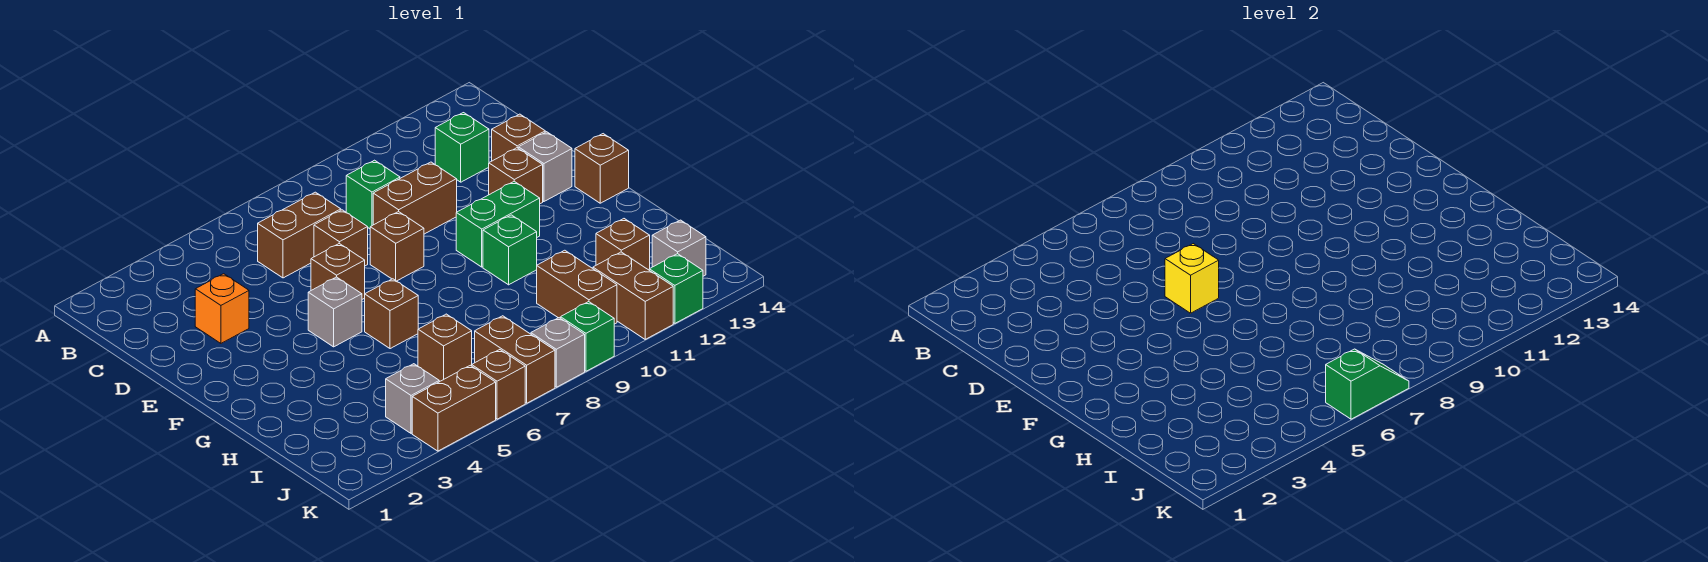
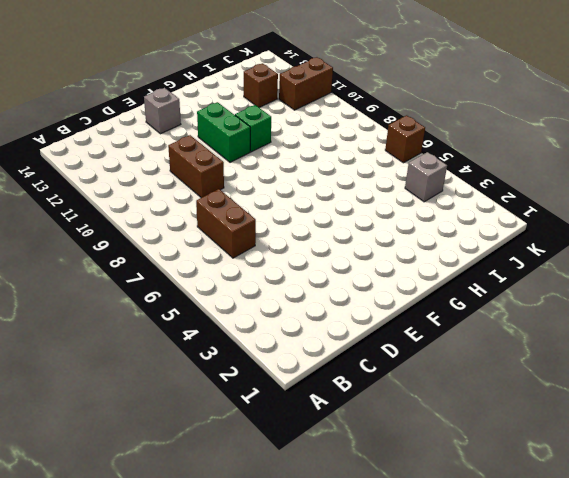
none -> green 1x1 brick [346,160,400,229]
none -> green 1x1 brick [435,113,489,182]
none -> orange 1x1 brick [195,274,249,343]
none -> brown 1x1 brick [314,210,368,266]

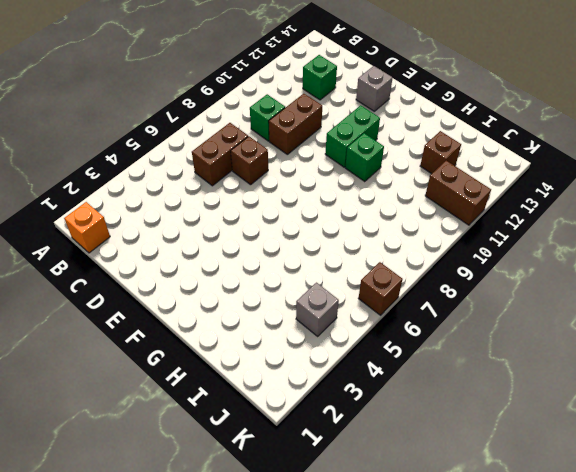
orange 1x1 brick [64,202,110,253] -> orange 1x1 brick moved to [195,274,249,343]
none -> brown 1x1 brick [492,114,545,161]
none -> brown 1x1 brick [311,244,365,299]
none -> brown 1x1 brick [370,211,424,281]
none -> brown 1x1 brick [489,148,543,204]

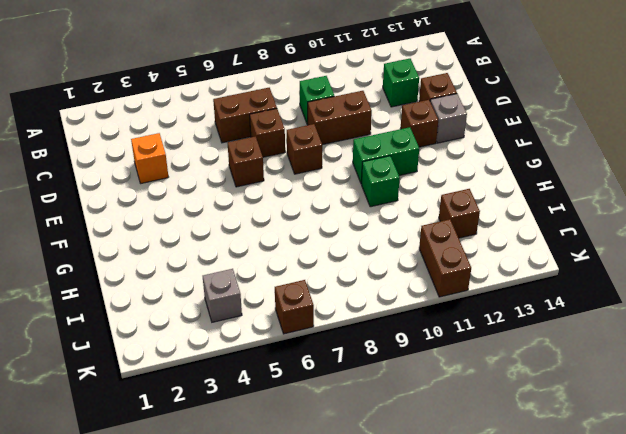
none -> grey 1x1 brick [308,277,362,347]
none -> brown 1x1 brick [575,134,629,203]
none -> brown 1x1 brick [365,279,418,349]
none -> brown 1x1 brick [418,314,472,382]

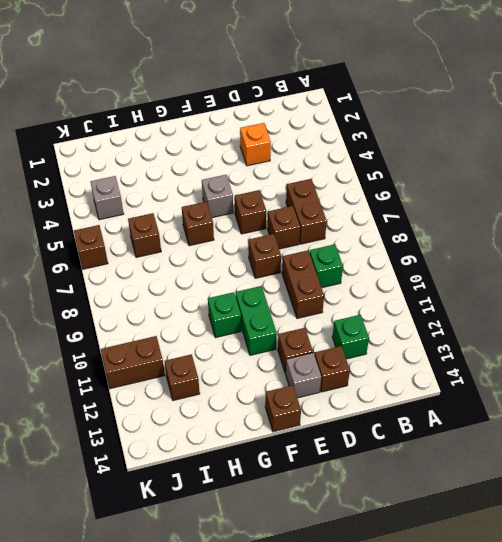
none -> brown 1x2 brick [537,250,617,324]
none -> brown 1x2 brick [475,316,555,403]
none -> grey 1x1 brick [652,220,706,276]
none -> brown 1x2 brick [412,365,496,451]

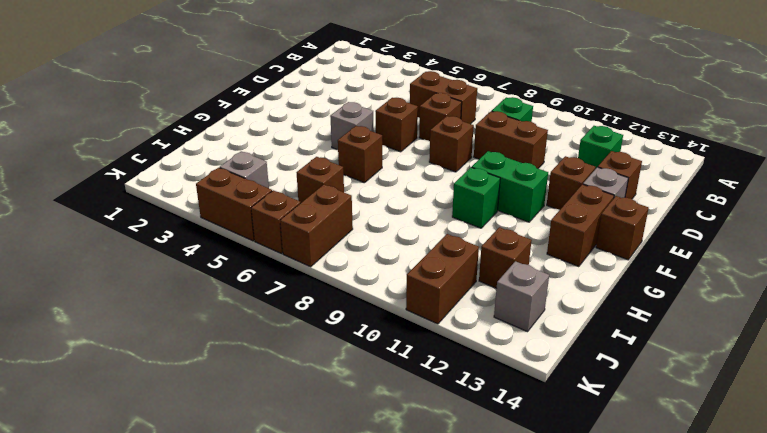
brown 1x2 brick [547,184,614,267] -> brown 1x2 brick moved to [537,250,617,324]
none -> orange 1x1 brick [195,274,249,343]
none -> grey 1x1 brick [531,318,585,387]
none -> green 1x1 brick [561,302,614,371]
none -> green 1x1 brick [649,254,703,323]

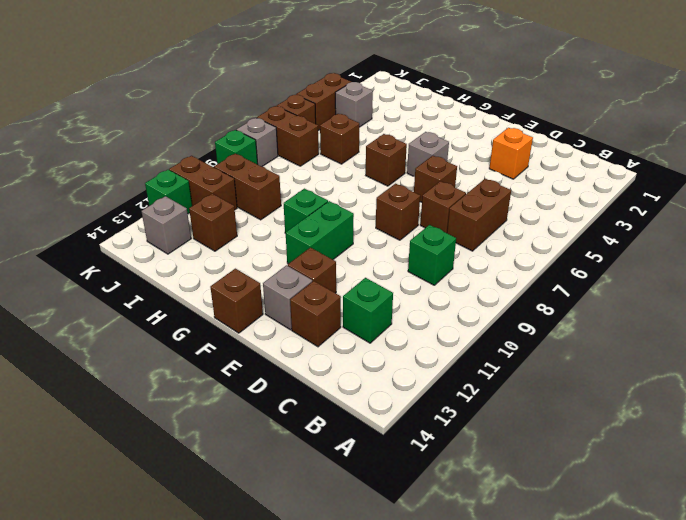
none -> brown 1x2 brick [373,162,457,234]
none -> yellow 1x1 brick [1165,244,1219,313]
none -> green 1x2 slope [1326,349,1409,419]

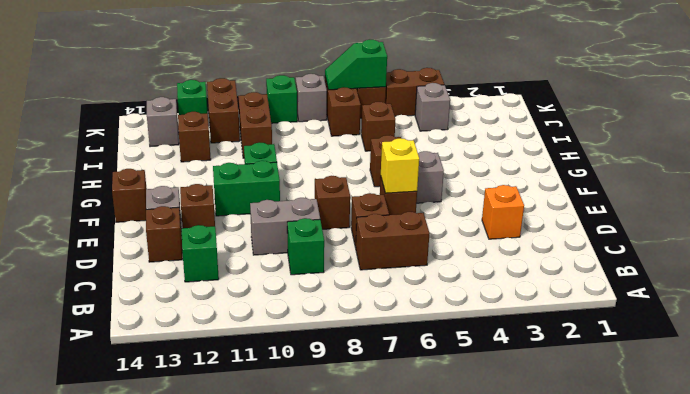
grey 1x2 brick [250,198,320,255] -> brown 1x2 brick [373,162,457,234]

